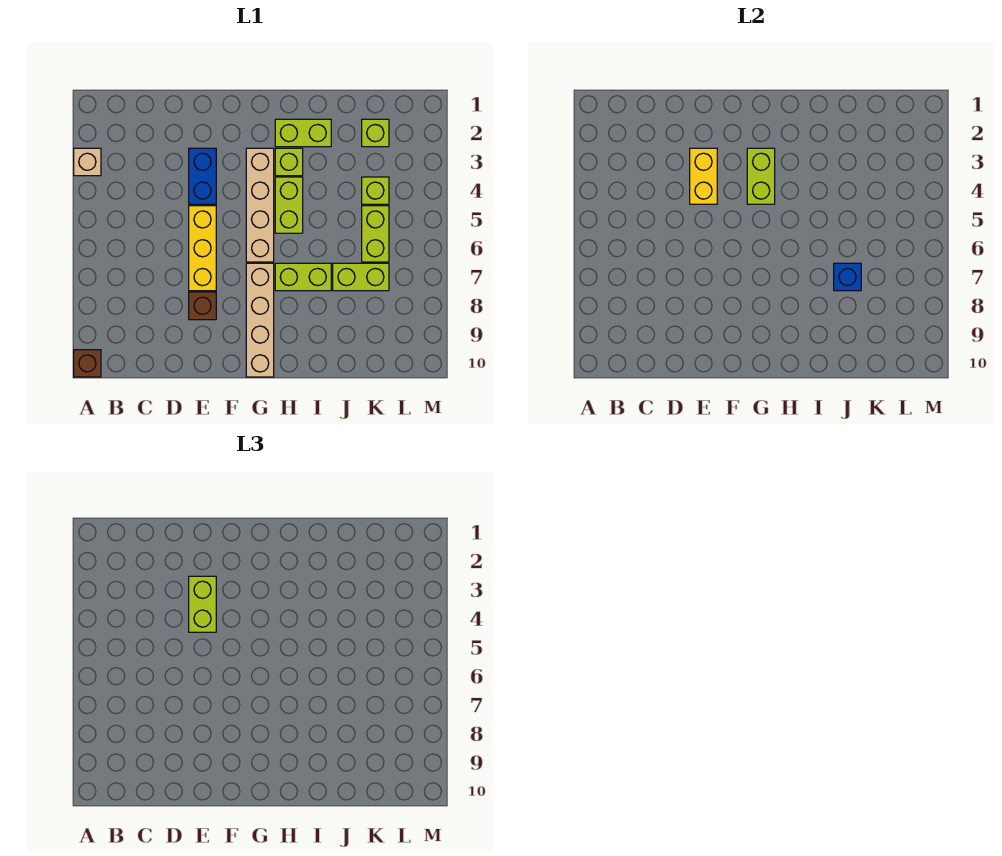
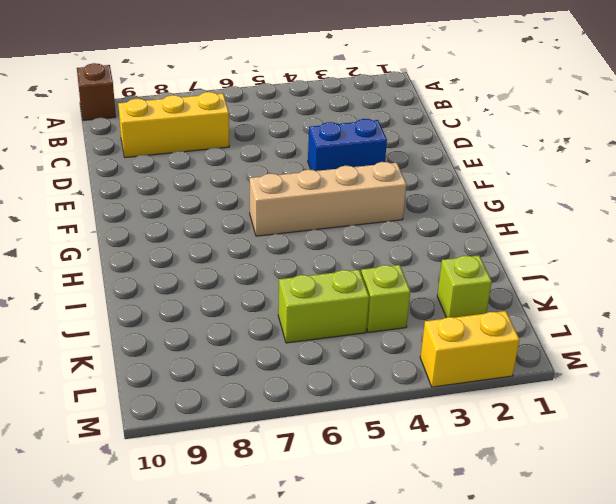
yellow 1x3 brick [118,92,229,158] -> yellow 1x3 brick moved to [189,206,216,291]
yellow 1x2 brick [420,311,520,387] -> yellow 1x2 brick moved to [690,148,717,204]
none -> tan 1x1 brick [74,148,101,176]
none -> brown 1x1 brick [189,292,216,320]
none -> tan 1x4 brick [246,263,274,377]

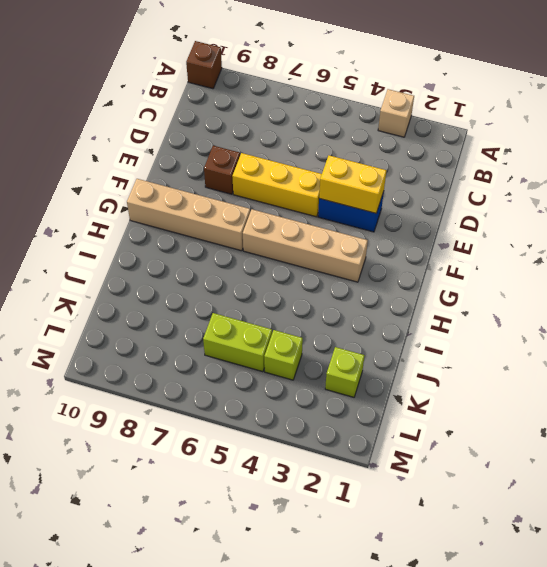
none -> lime 1x2 brick [275,119,331,147]
none -> lime 1x1 brick [275,148,303,176]
none -> lime 1x2 brick [275,177,303,233]

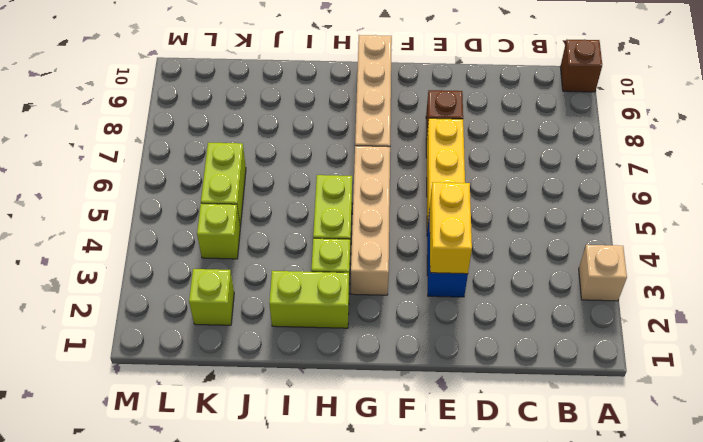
none -> lime 1x2 brick [275,263,331,291]
none -> lime 1x2 brick [333,263,389,291]
none -> lime 1x2 brick [747,148,775,204]

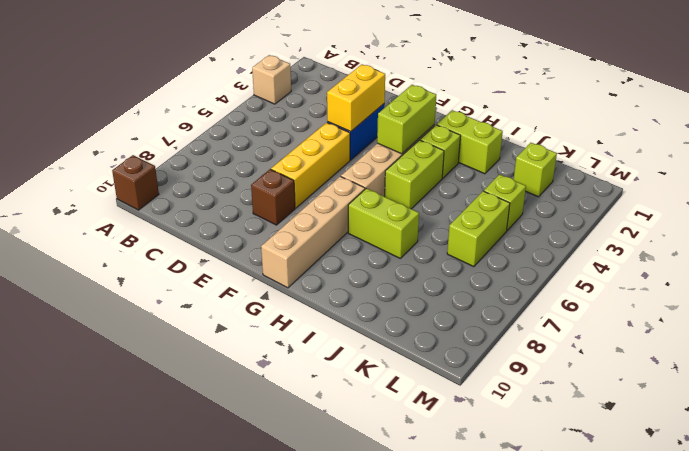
none -> lime 1x2 brick [333,263,389,291]
none -> blue 1x1 brick [834,263,861,291]
none -> lime 1x2 brick [189,576,216,632]

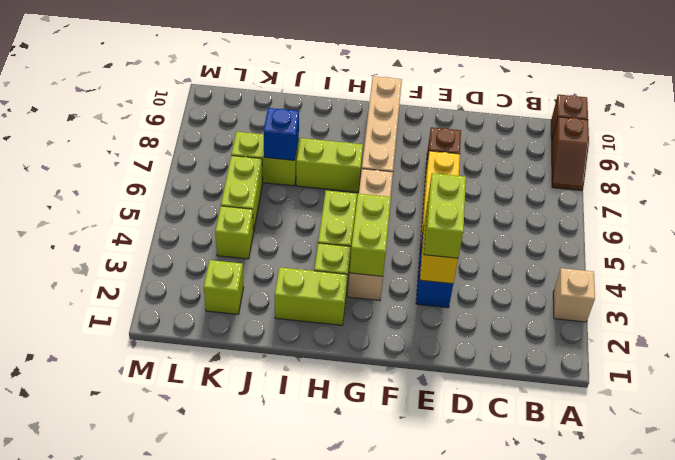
brown 1x2 slope [552,117,589,191] -> none

